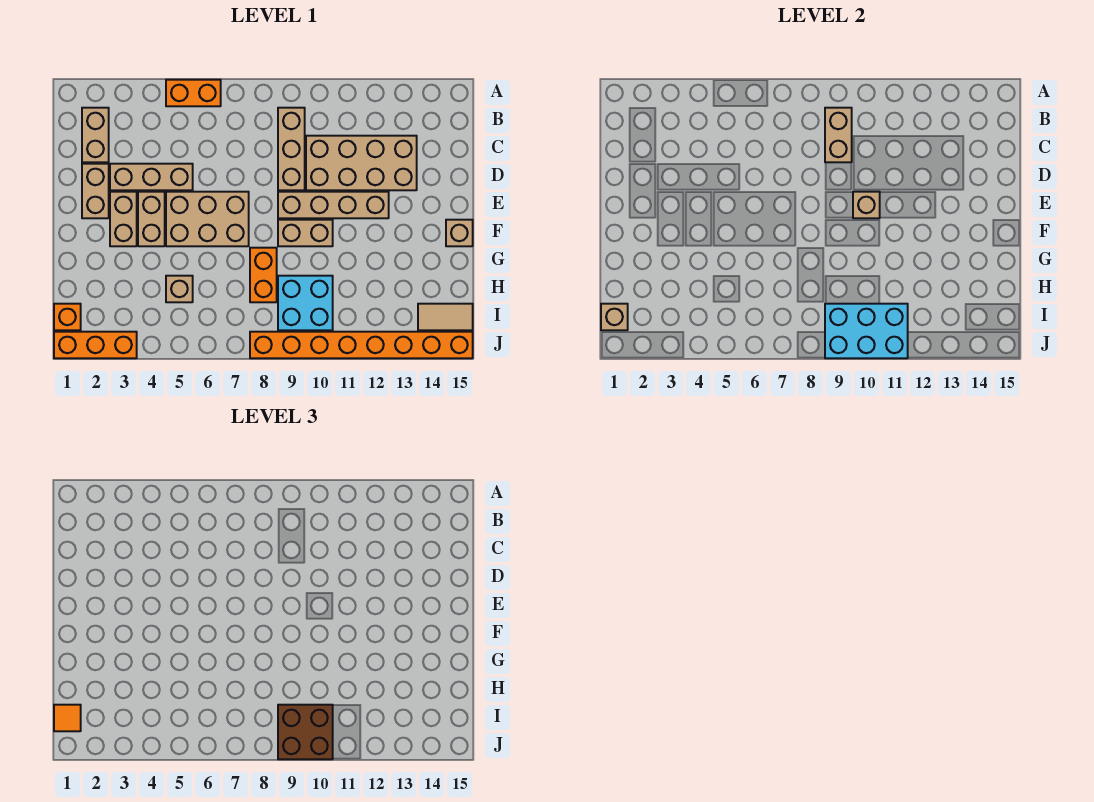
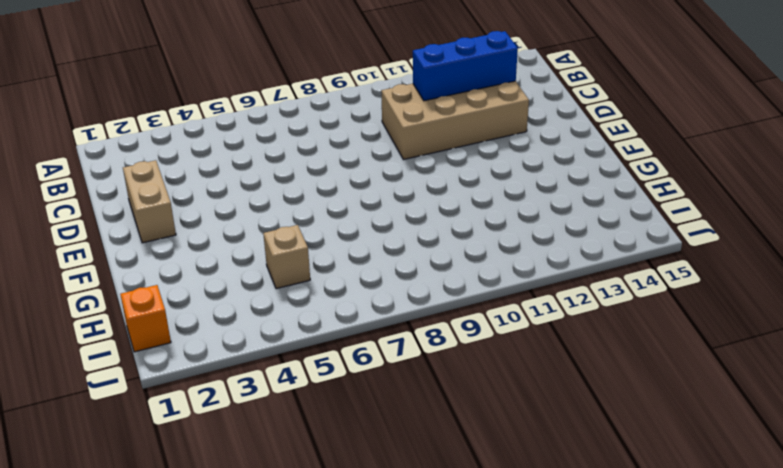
blue 1x3 brick [413,31,518,101] -> none
none -> orange 1x2 brick [166,80,221,106]
none -> tan 1x2 brick [82,108,109,162]
none -> tan 1x3 brick [278,108,305,190]

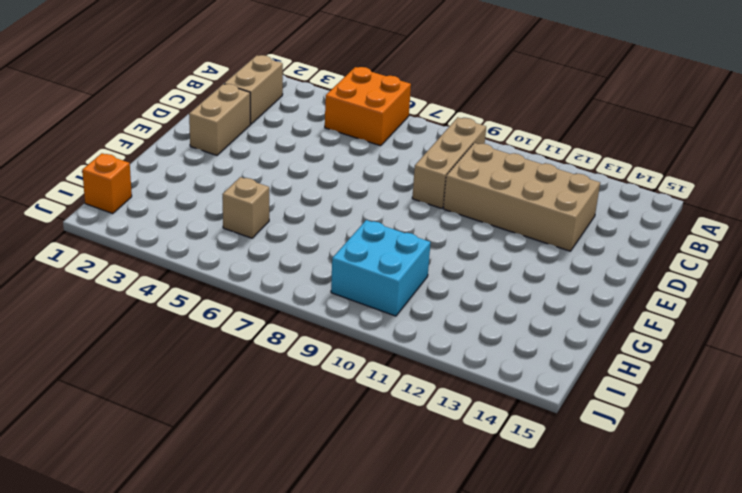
orange 2x2 brick [325,67,411,146] -> orange 1x2 brick [166,80,221,106]
none -> tan 1x3 brick [110,164,193,190]
none -> tan 1x2 brick [110,192,137,246]
none -> tan 1x2 brick [138,192,165,246]

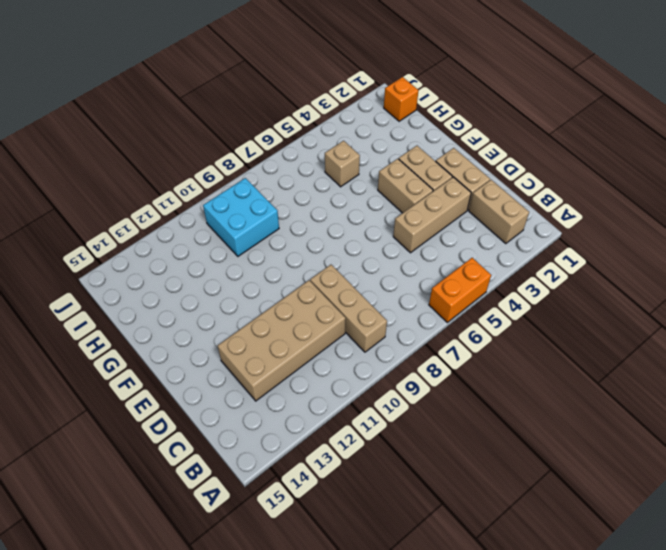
none -> tan 2x3 brick [166,192,249,246]
none -> tan 1x4 brick [278,192,389,218]
none -> tan 1x2 brick [278,220,333,246]

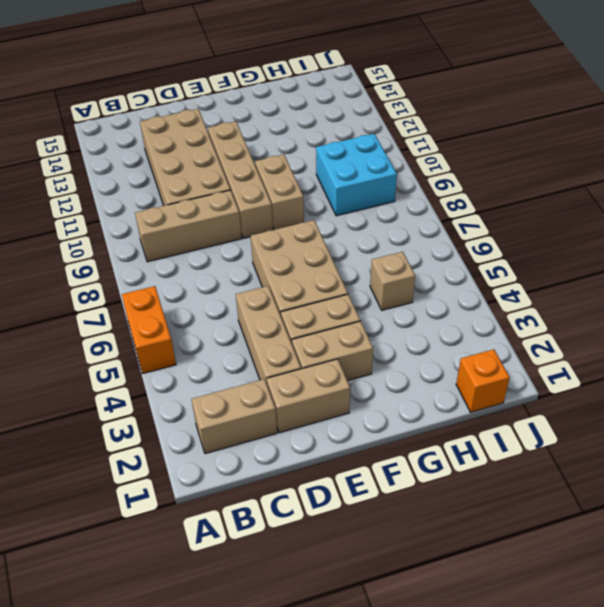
none -> tan 1x1 brick [446,220,473,246]
none -> orange 1x2 brick [250,248,277,302]
none -> tan 1x2 tile [418,304,473,330]

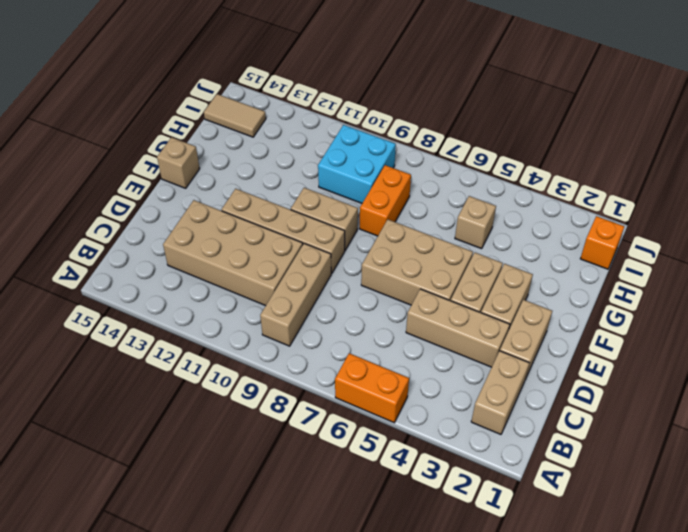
none -> orange 1x3 brick [54,332,137,358]
none -> orange 1x8 brick [250,332,473,358]
none -> tan 1x2 brick [825,108,852,162]

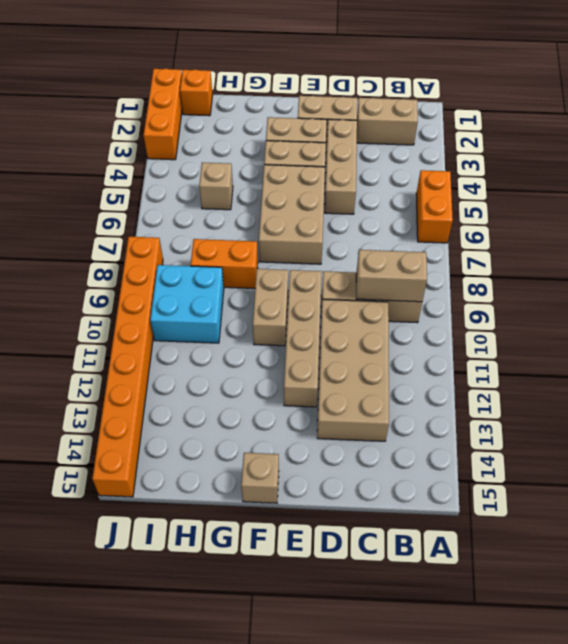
none -> tan 1x2 tile [418,304,473,330]
none -> tan 1x1 brick [853,192,880,218]
none -> tan 1x1 brick [601,304,628,330]

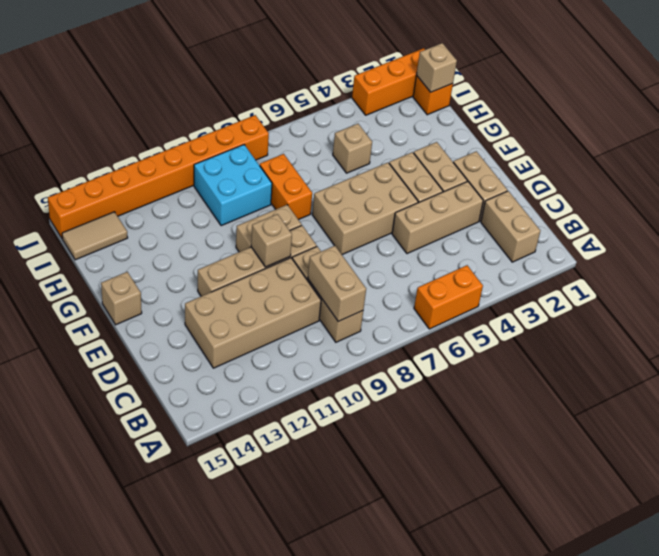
none -> cyan 2x3 brick [825,304,908,358]
none -> orange 1x1 tile [54,705,81,731]
none -> brown 2x2 brick [278,705,333,759]

